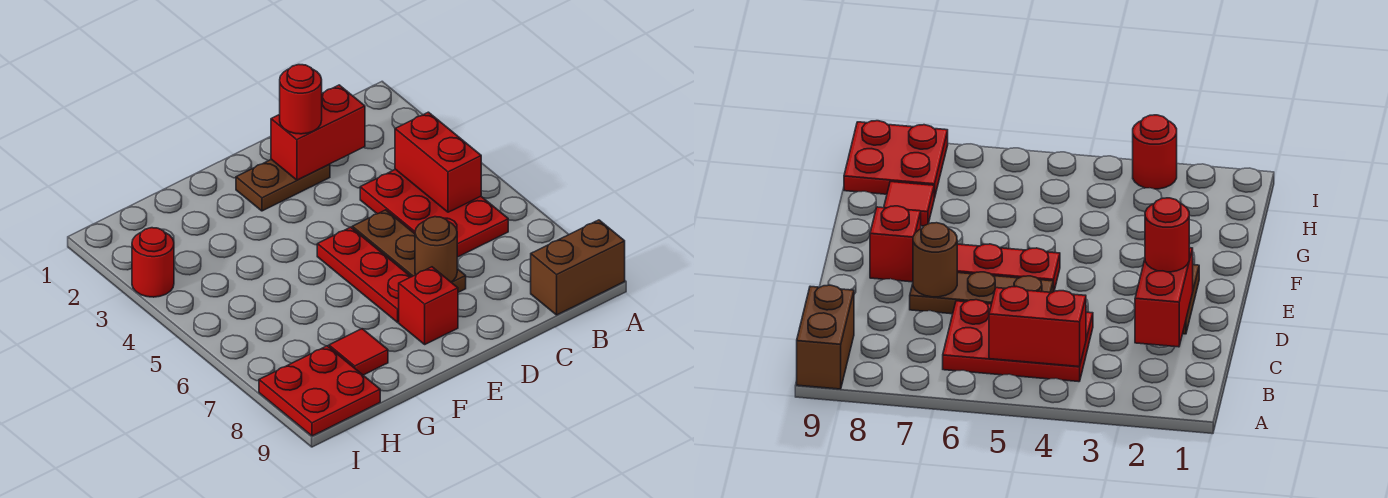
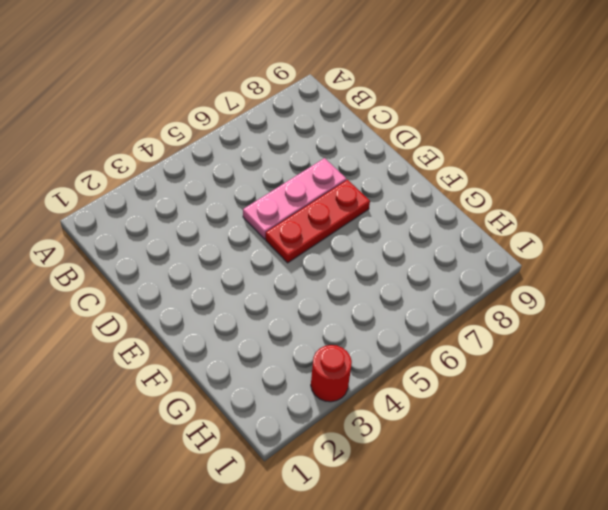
pink 1x3 plate [243,158,346,239] -> brown 1x3 plate [352,210,466,292]
none -> brown 1x2 brick [531,220,625,315]
none -> red 2x3 plate [360,169,508,257]
none -> brown 1x2 plate [236,159,330,211]

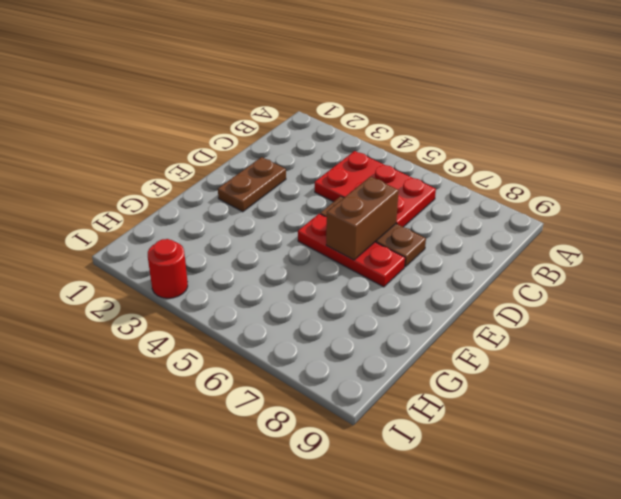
brown 1x2 brick [326,177,399,260] -> brown 1x2 brick moved to [531,220,625,315]
none -> red 1x1 brick [399,267,458,344]
none -> red 1x1 tile [329,329,388,375]
none -> red 2x2 plate [259,346,380,436]

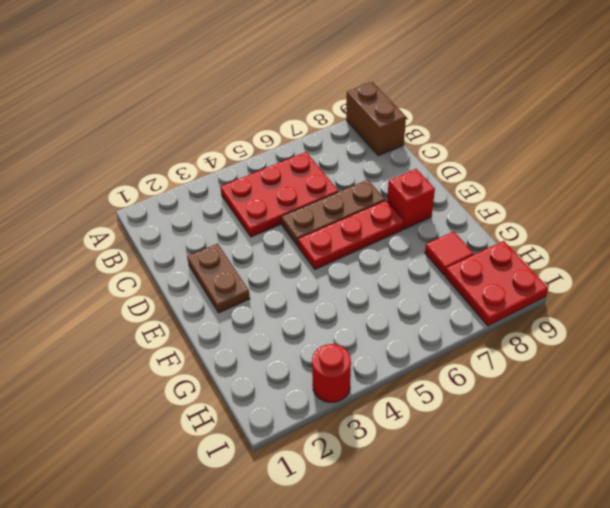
none -> red 1x2 brick [395,112,481,212]
none -> red 1x2 brick [271,85,365,180]
none -> brown 1x1 round brick [415,217,457,282]

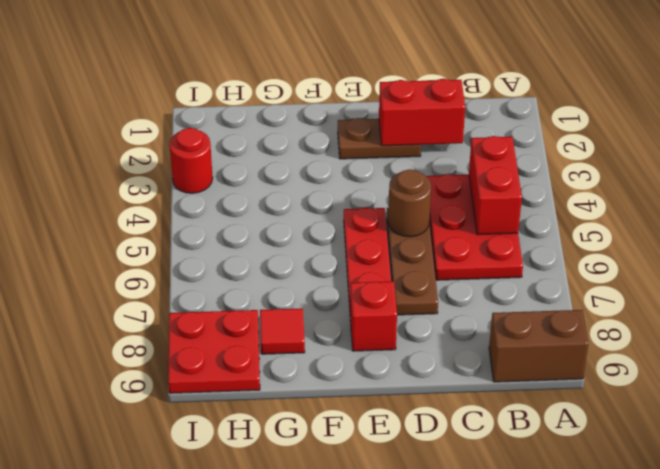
brown 1x1 round brick [388,169,431,237] -> brown 1x1 round brick moved to [415,217,457,282]
none -> red 1x1 round brick [280,65,322,134]

